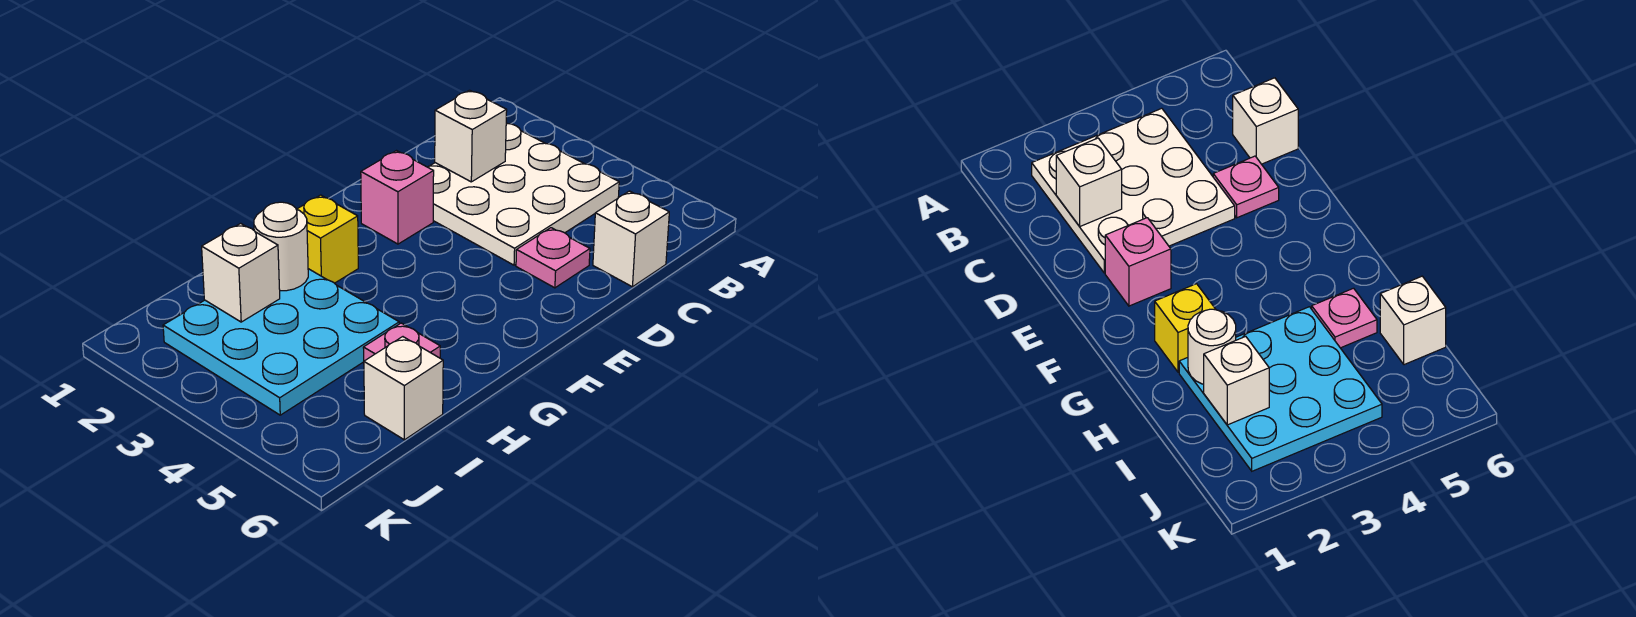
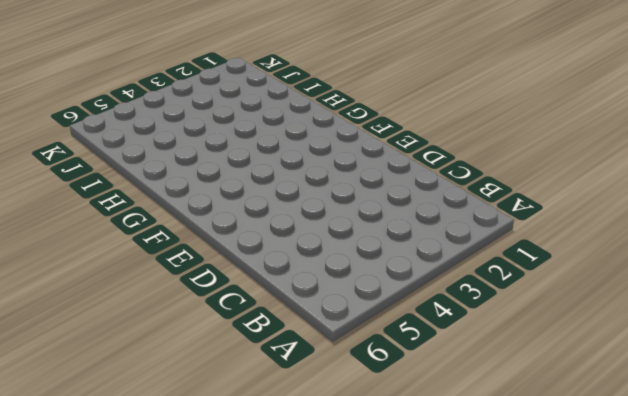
none -> white 3x3 plate [428,123,619,265]
none -> white 1x1 brick [593,191,669,287]

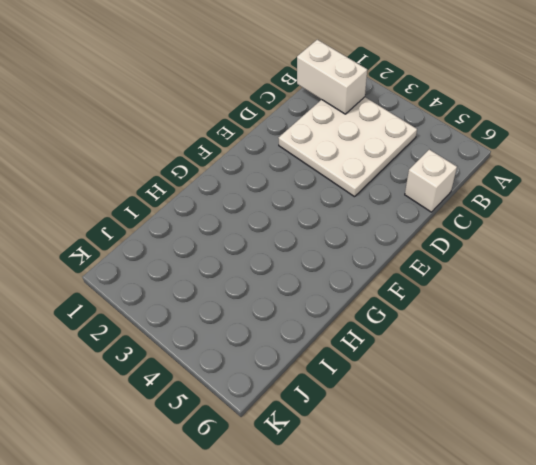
white 1x2 brick [297,40,367,114] -> none
none -> pink 1x1 plate [516,228,590,288]
none -> pink 1x1 brick [361,151,434,244]

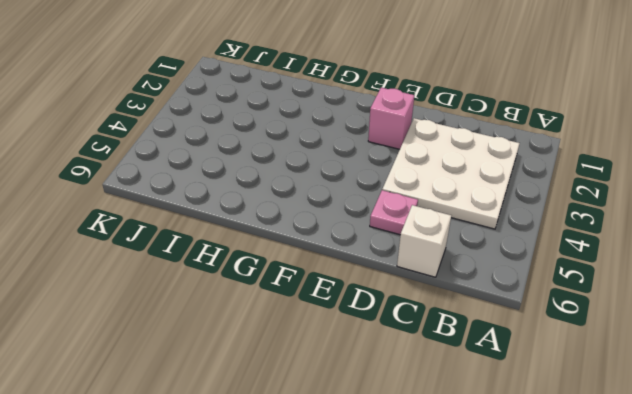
none -> yellow 1x1 brick [297,195,358,283]
none -> cyan 3x3 plate [163,269,399,415]

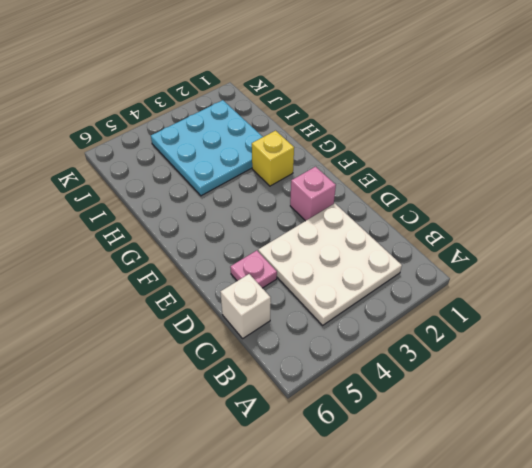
none -> pink 1x1 plate [363,323,440,361]
none -> white 1x1 brick [364,337,443,440]

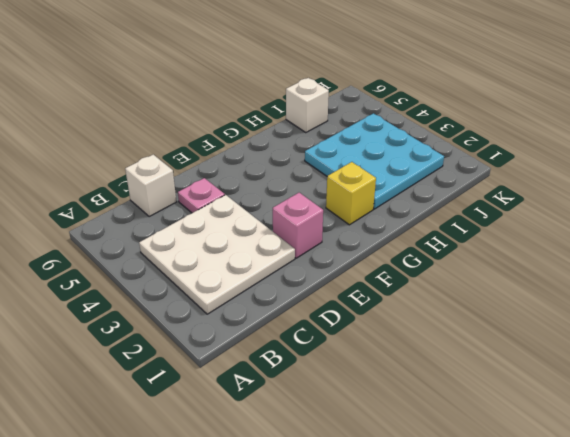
none -> pink 1x1 plate [363,323,440,361]
none -> white 1x1 brick [435,90,507,182]

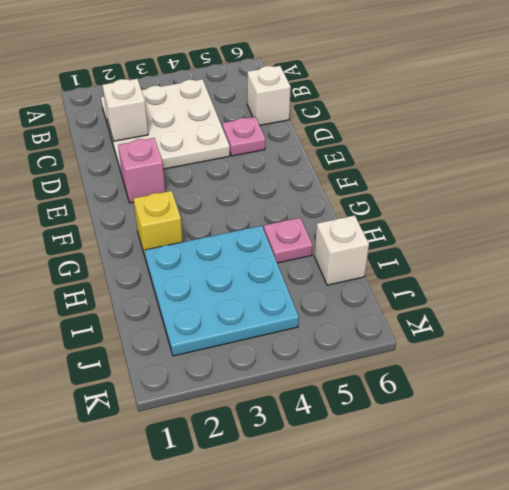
none -> white 1x1 round brick [254,202,308,291]
none -> white 1x1 brick [202,223,280,322]

